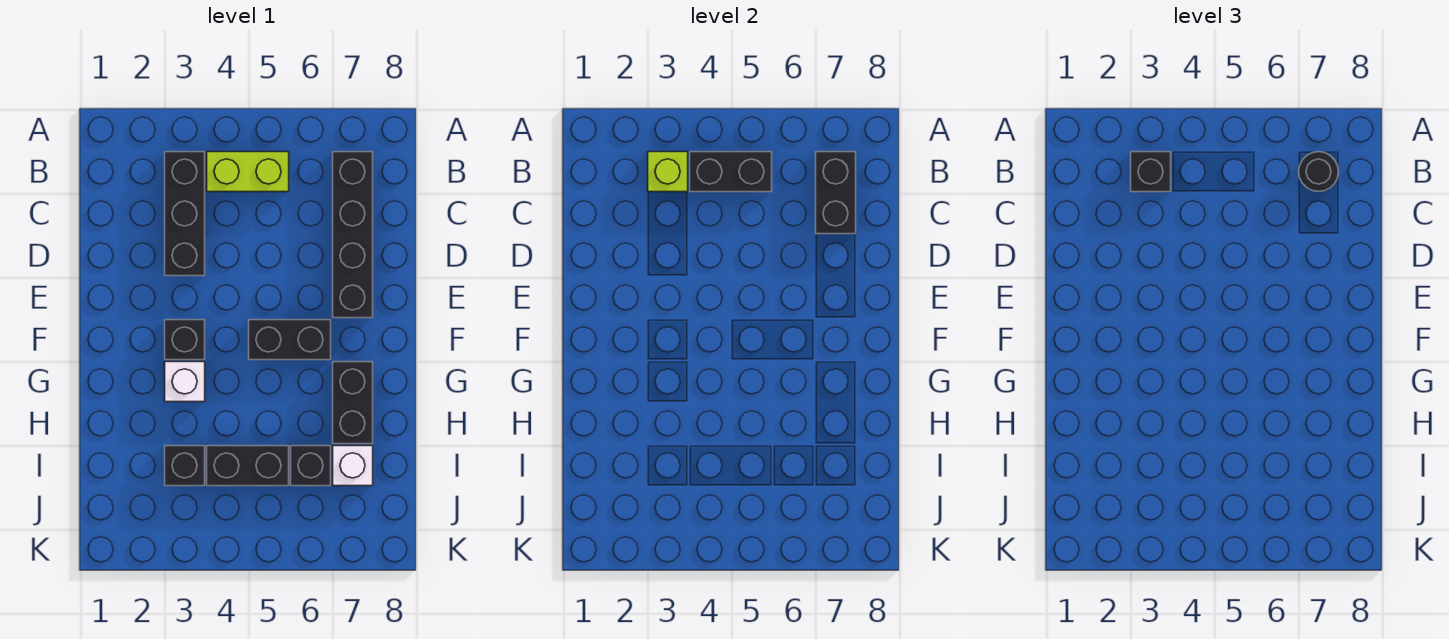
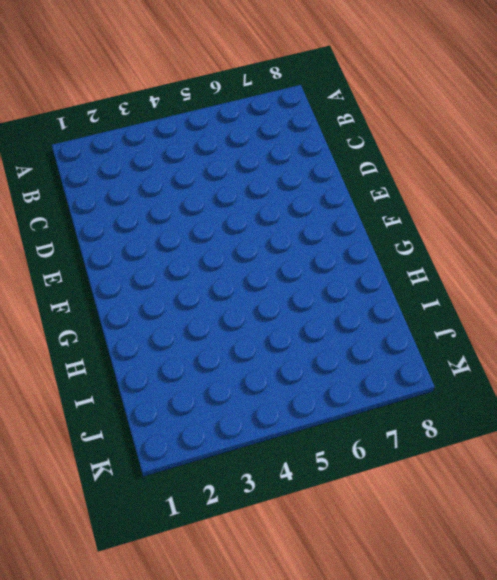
none -> black 1x3 brick [165,152,205,276]
none -> lime 1x2 brick [207,152,289,192]
none -> black 1x4 brick [333,152,373,318]

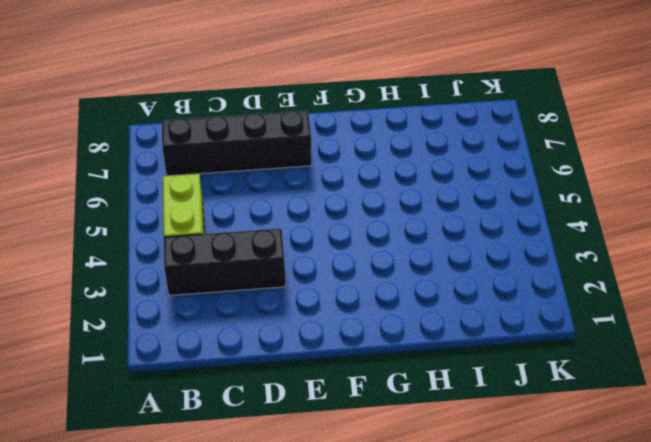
none -> black 1x1 brick [165,320,205,360]
none -> black 1x2 brick [249,320,331,360]
none -> white 1x1 brick [165,362,205,402]

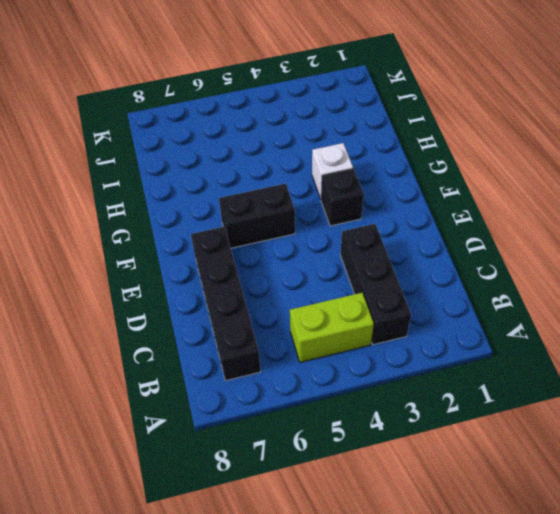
none -> black 1x2 brick [333,362,373,444]
none -> black 1x1 brick [165,446,205,486]
none -> black 1x2 brick [207,446,289,486]

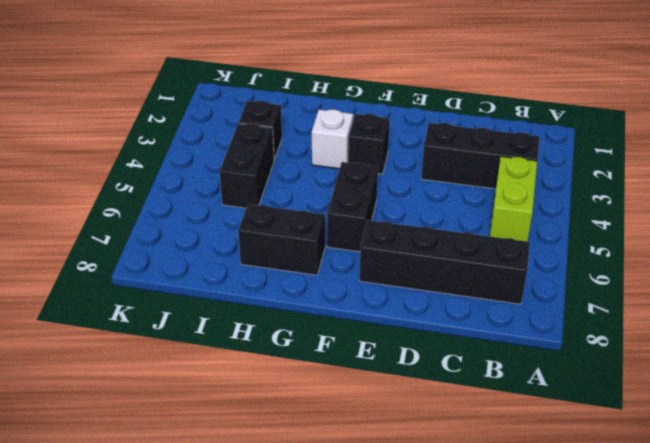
none -> black 1x1 brick [291,446,331,486]
none -> white 1x1 brick [333,446,373,486]
none -> lime 1x1 brick [648,152,688,192]

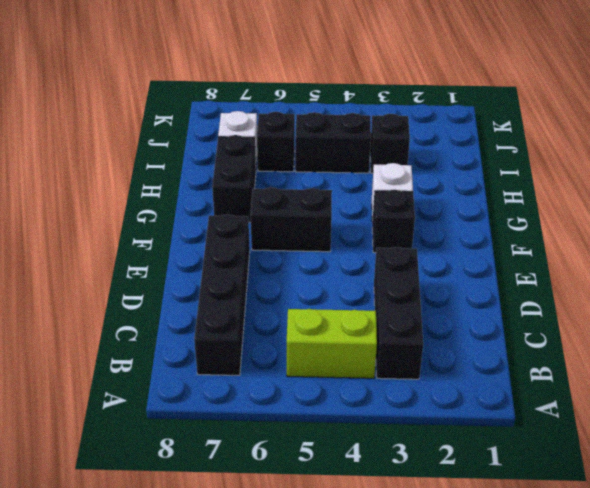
none -> lime 1x1 brick [648,152,688,192]
none -> black 1x2 brick [690,152,772,192]
none -> black 1x2 brick [816,152,856,234]

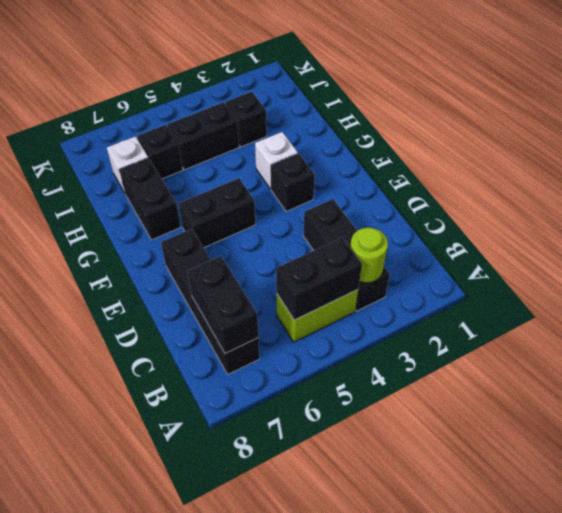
lime 1x1 round brick [350,228,388,283] -> lime 1x1 brick [648,152,688,192]
none -> black 1x1 brick [1131,152,1171,192]
none -> black 1x1 round brick [1299,152,1339,192]

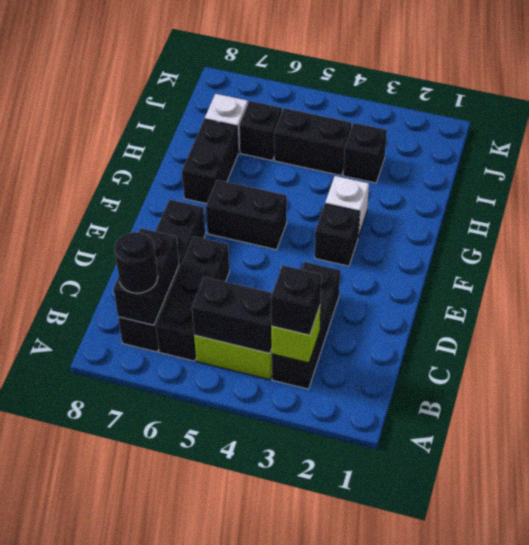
black 1x3 brick [156,236,230,361] -> none

